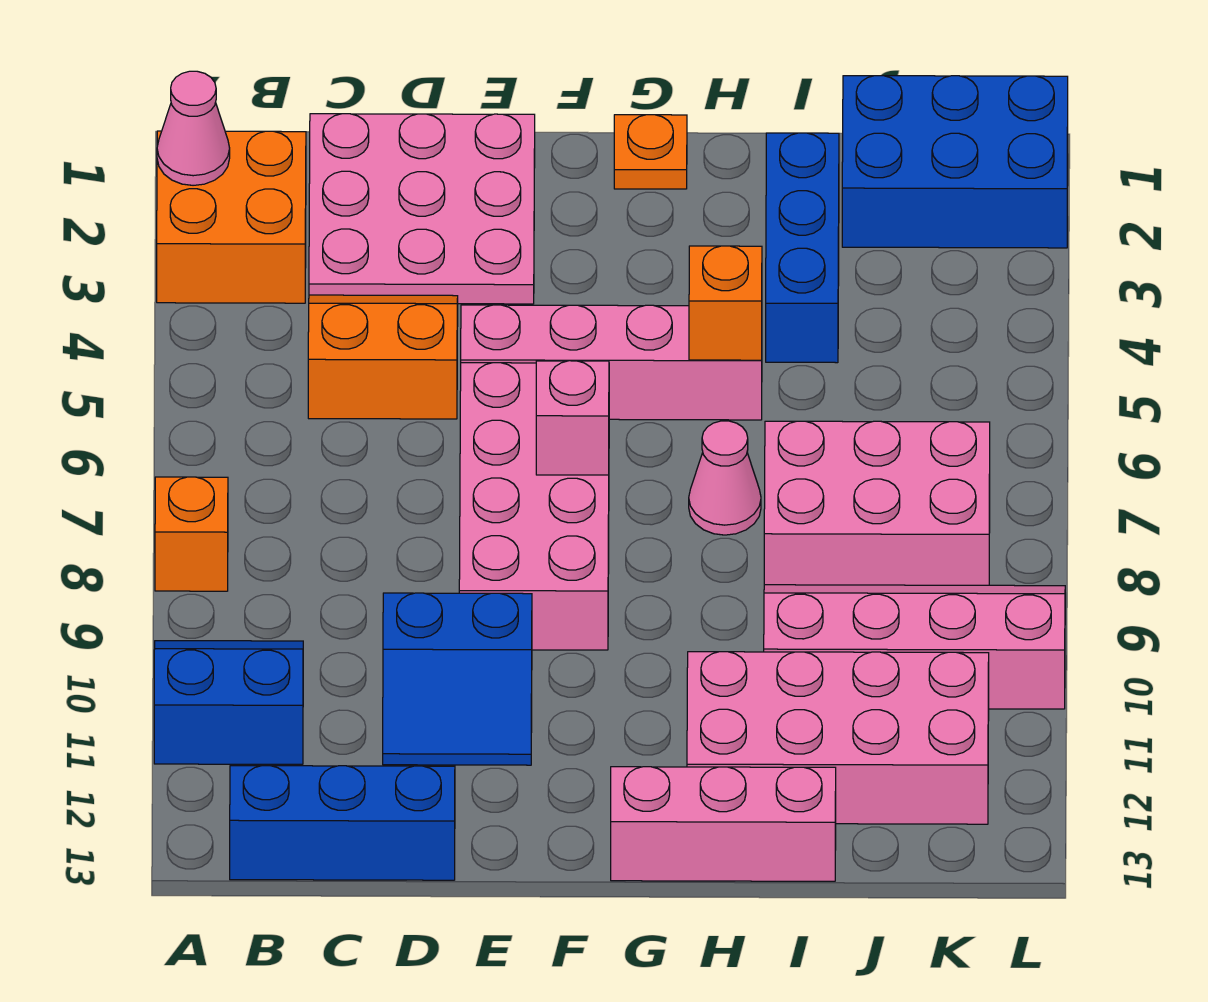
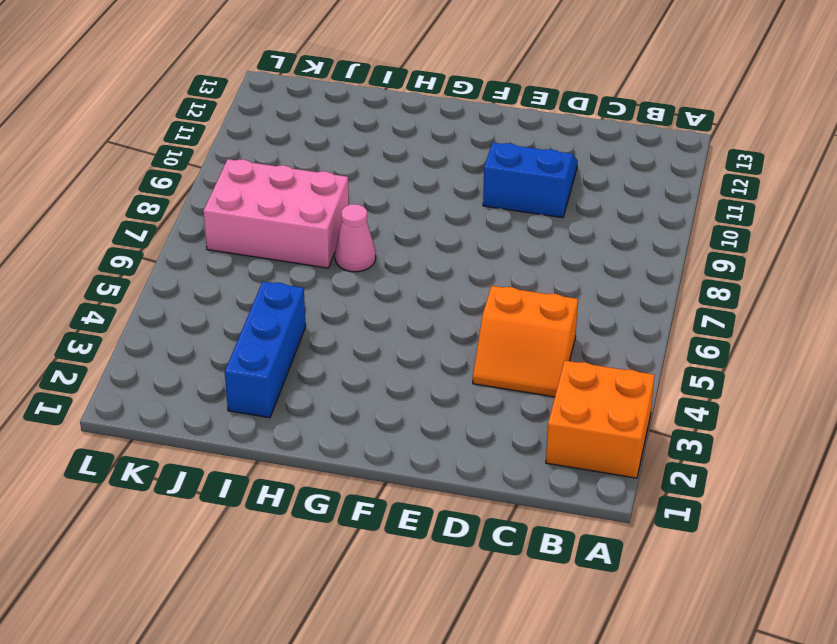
none -> orange 1x1 brick [155,477,228,591]
none -> blue 2x2 slope [154,641,303,764]
none -> blue 1x3 brick [230,766,455,880]

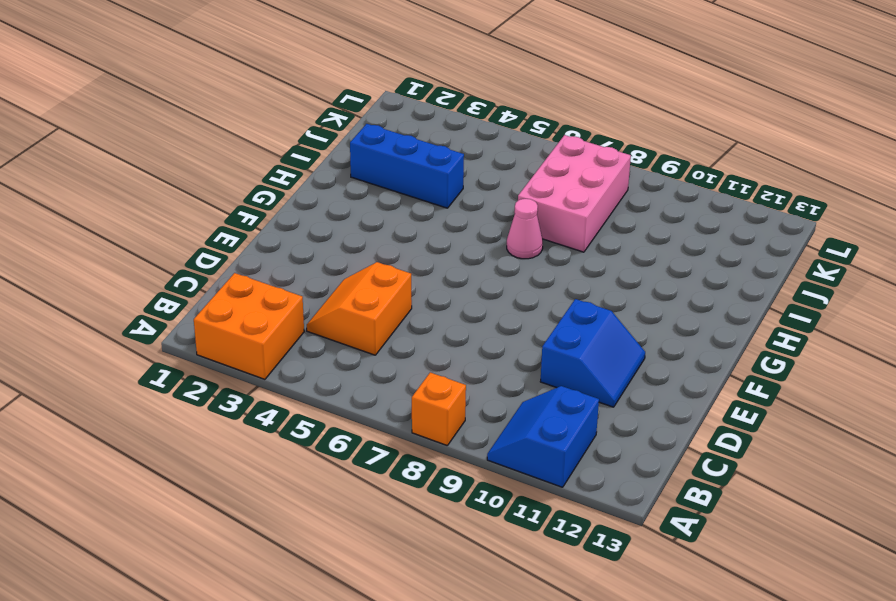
none -> blue 1x3 brick [230,766,455,880]
none -> pink 3x3 plate [309,114,535,304]
none -> pink 1x4 brick [461,305,762,420]

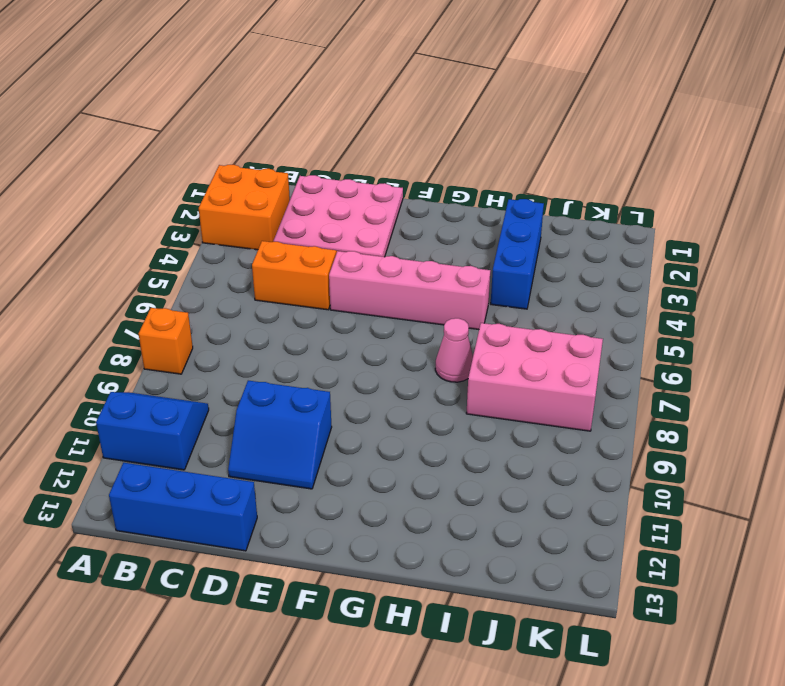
none -> pink 2x4 brick [459,363,609,650]
none -> orange 1x1 plate [614,115,687,189]
none -> pink 1x3 brick [611,767,836,881]

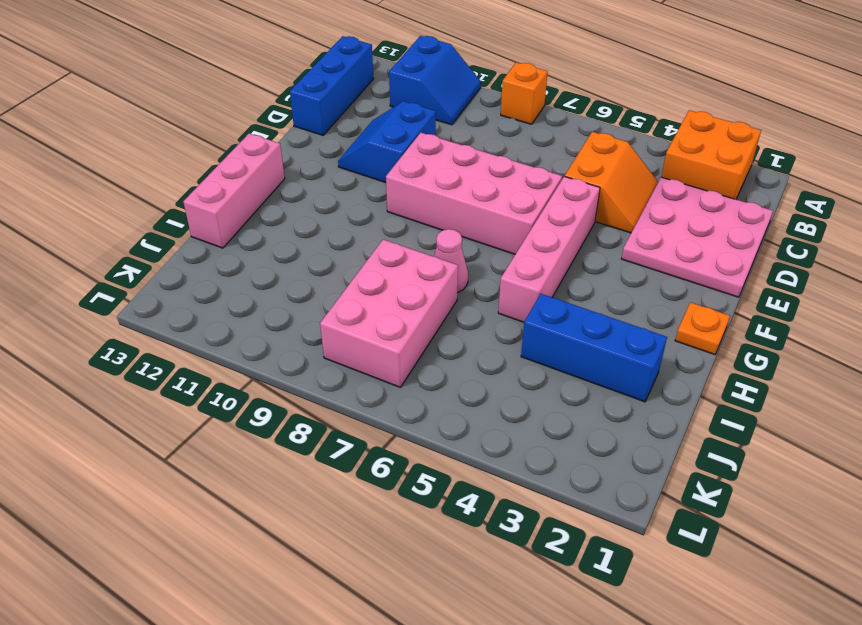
none -> pink 2x4 brick [687,652,989,824]
none -> pink 2x4 slope [764,585,1065,709]
none -> blue 2x3 brick [842,76,1068,248]

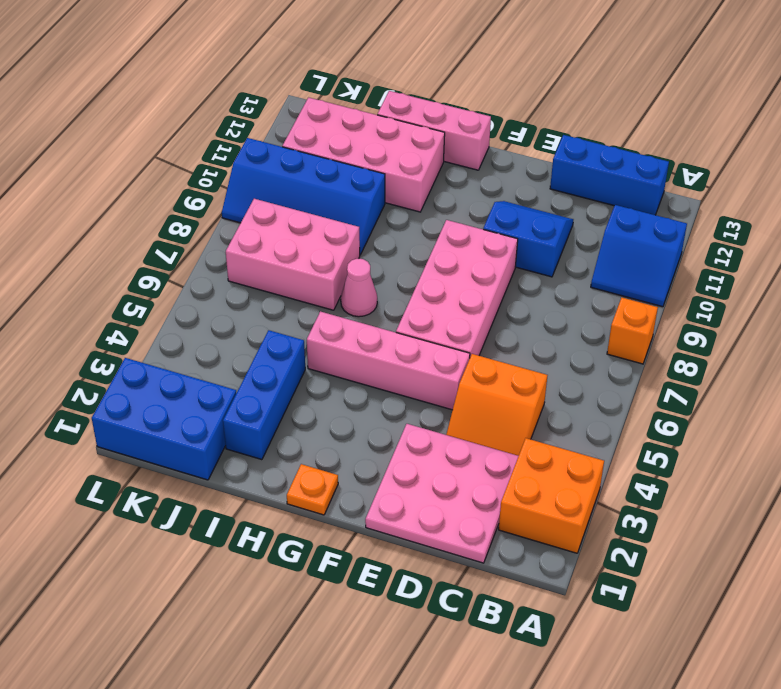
blue 2x4 slope [222,138,385,255] -> pink 2x4 slope [764,585,1065,709]
none -> pink 1x1 cone [157,71,230,185]
none -> pink 1x1 brick [536,361,609,475]
none -> orange 1x1 brick [689,246,762,360]

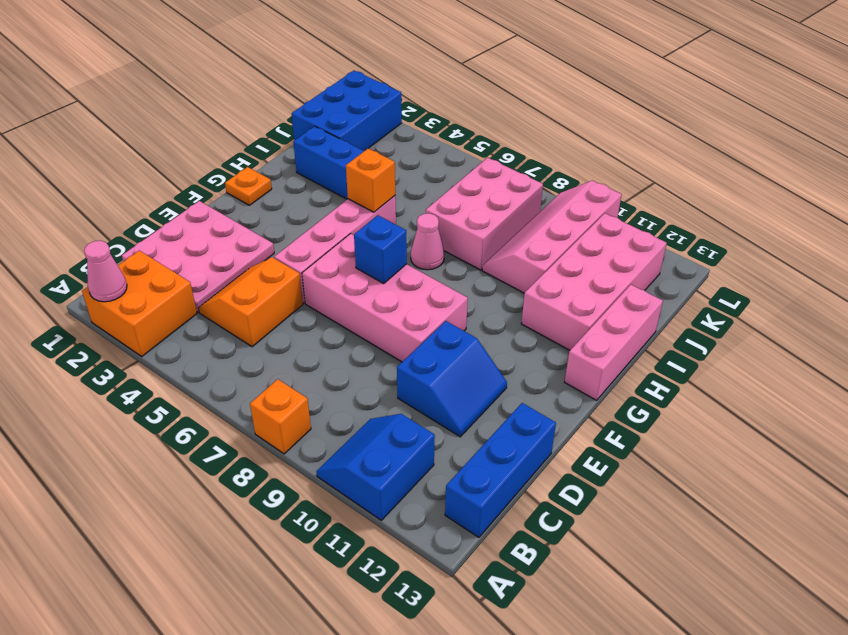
blue 1x1 brick [354,215,407,283] -> pink 1x1 brick [536,361,609,475]

